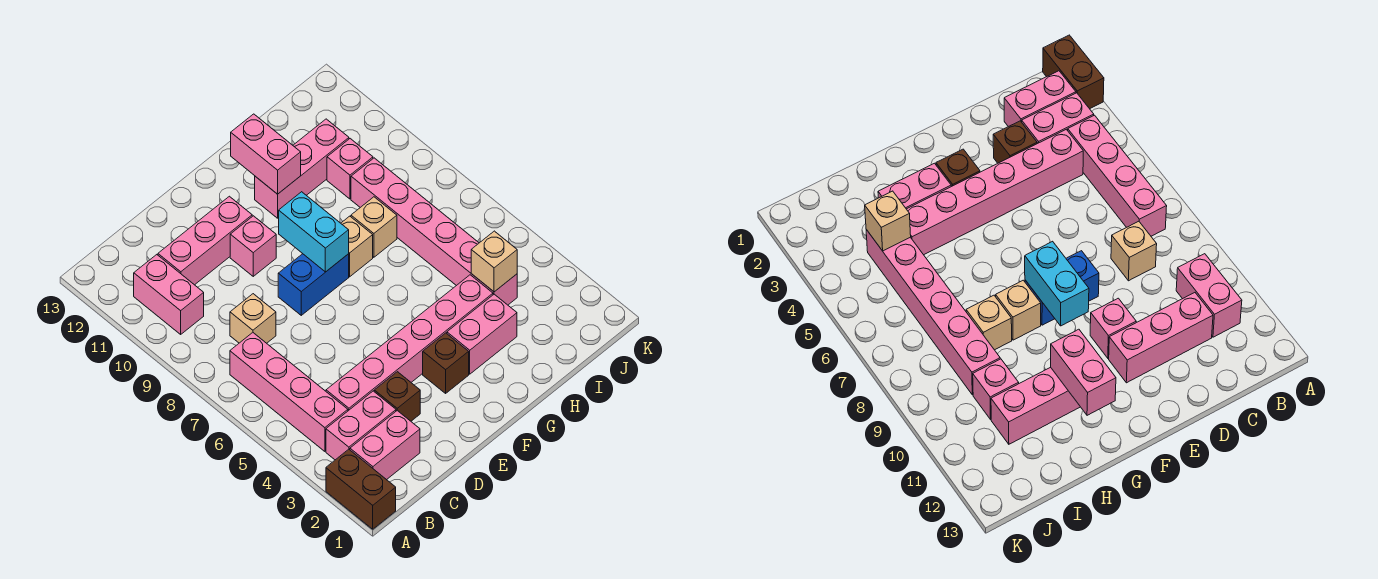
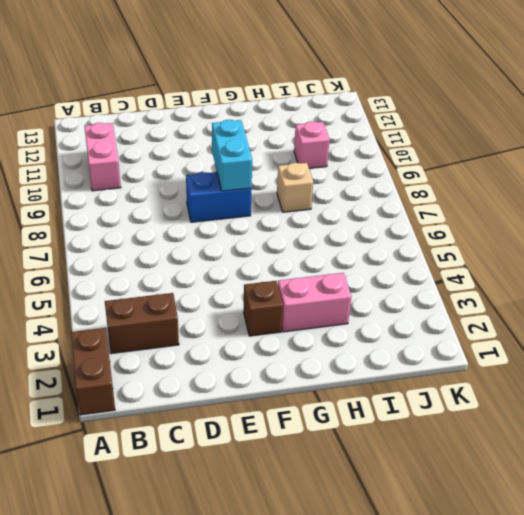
brown 1x2 brick [105,293,179,354] -> pink 1x2 brick [326,391,396,460]
none -> pink 1x2 brick [350,411,420,480]
none -> pink 1x4 brick [230,333,348,451]
none -> pink 1x6 brick [326,275,493,411]

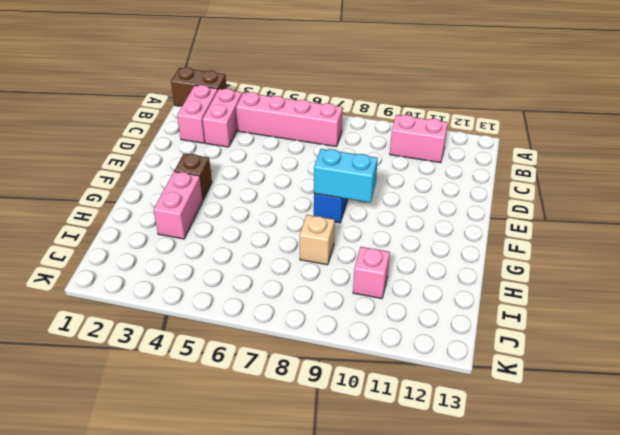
none -> pink 1x6 brick [326,275,493,411]
none -> tan 1x1 brick [230,294,276,343]
none -> pink 1x3 brick [158,196,252,285]

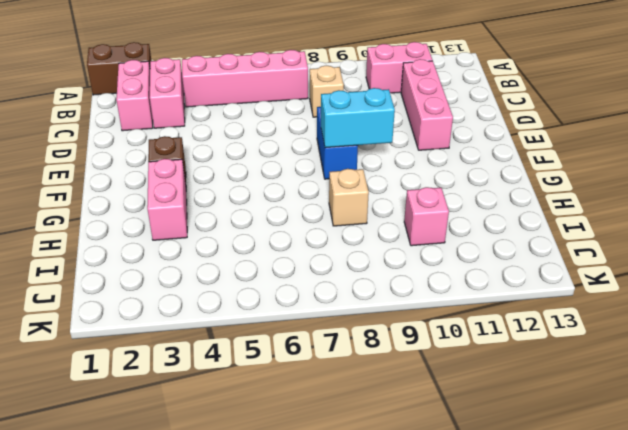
none -> pink 1x6 brick [326,275,493,411]
none -> brown 1x1 brick [374,372,420,421]
none -> pink 1x1 brick [230,216,276,276]

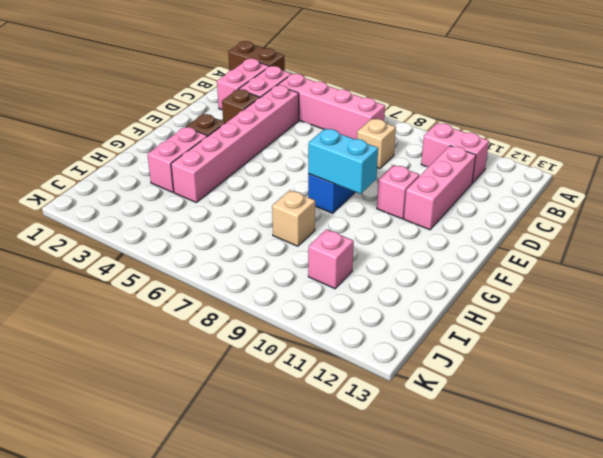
none -> tan 1x1 brick [341,216,373,277]
none -> pink 1x3 brick [255,119,349,218]
none -> pink 1x6 brick [351,158,517,305]

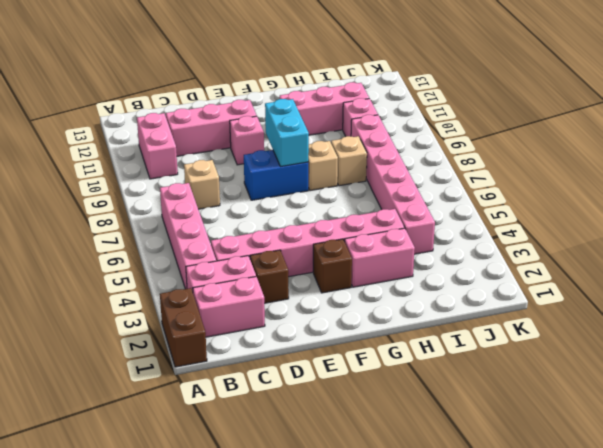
none -> pink 1x2 brick [231,114,301,194]
none -> tan 1x1 brick [471,231,517,292]

